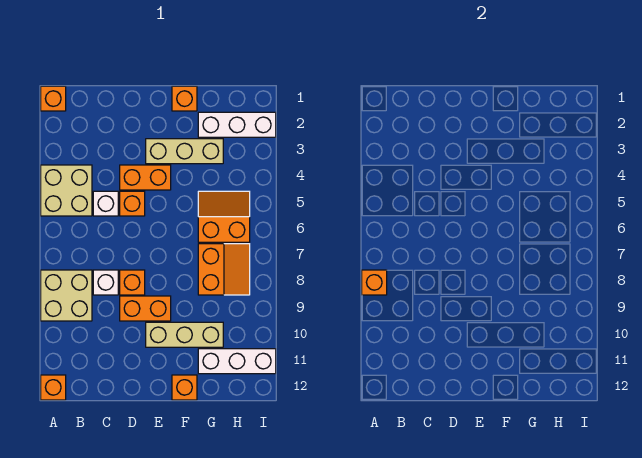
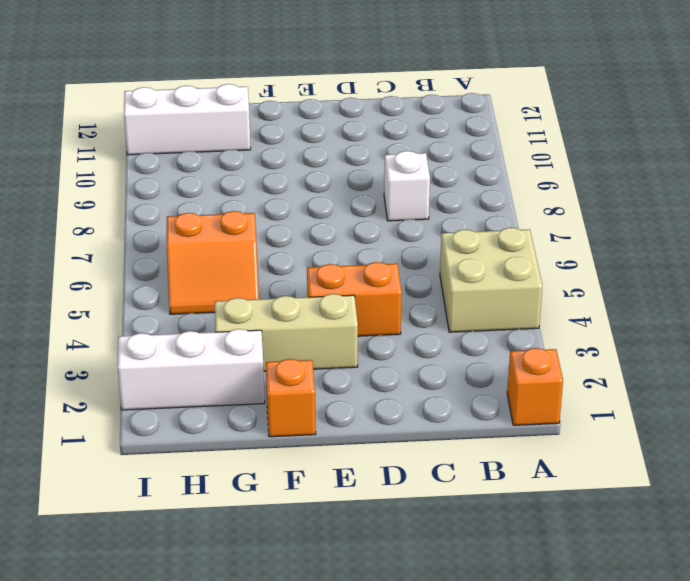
none -> tan 2x2 brick [41,270,92,321]
none -> orange 1x1 brick [41,375,66,400]
none -> white 1x1 brick [93,191,118,216]

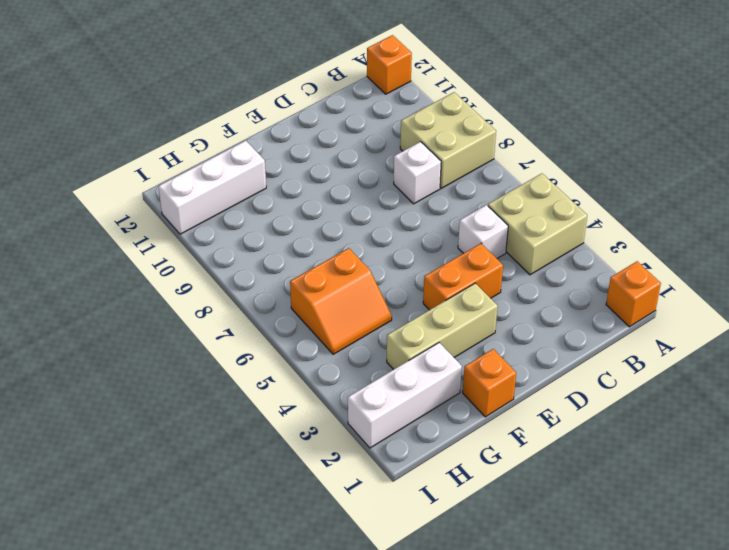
none -> orange 1x1 brick [120,191,145,216]
none -> orange 1x1 brick [120,270,145,295]
none -> orange 1x2 brick [120,296,171,321]

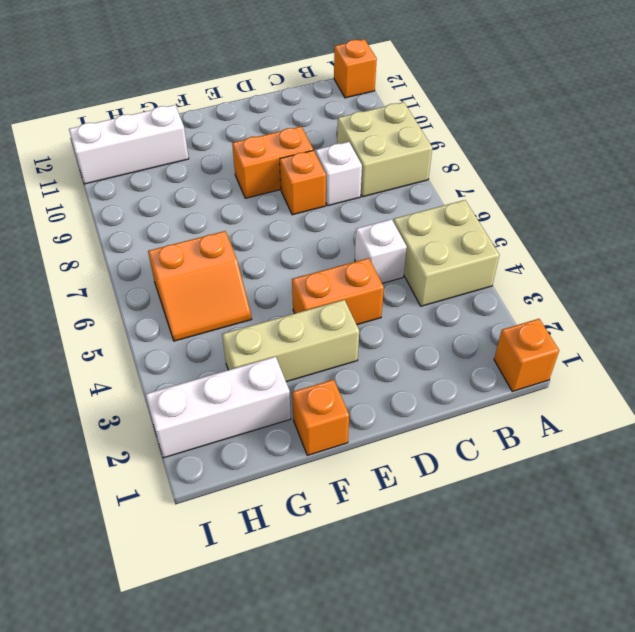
none -> orange 1x1 brick [120,191,145,216]
none -> tan 1x3 brick [146,322,223,347]
none -> orange 1x1 brick [172,375,197,400]

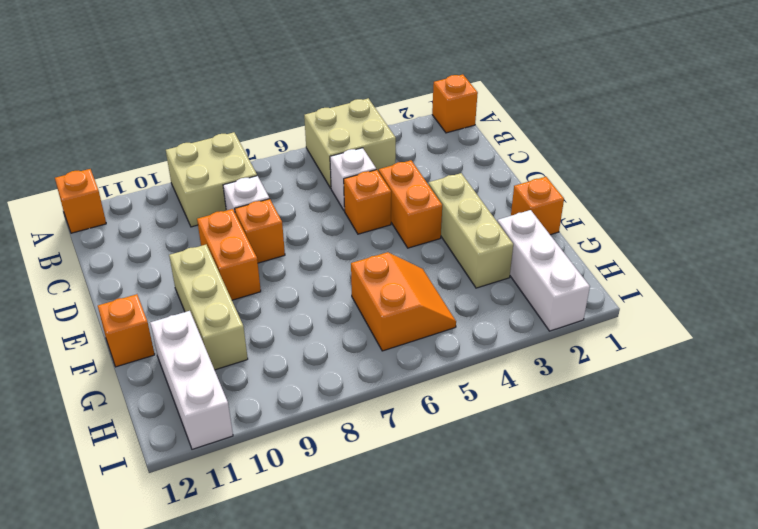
none -> orange 2x2 slope [198,244,250,295]
none -> orange 1x1 brick [362,270,387,295]

